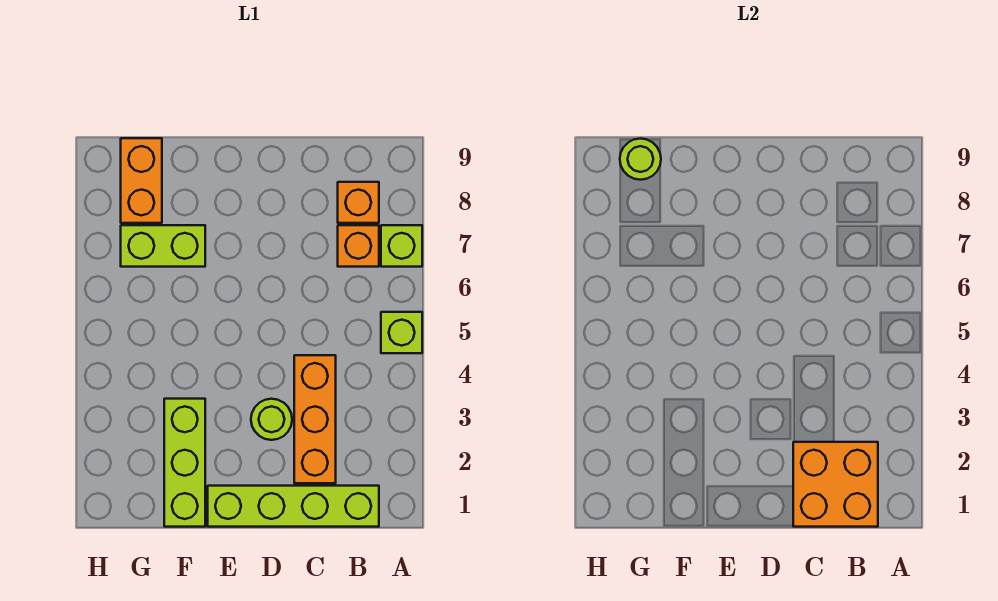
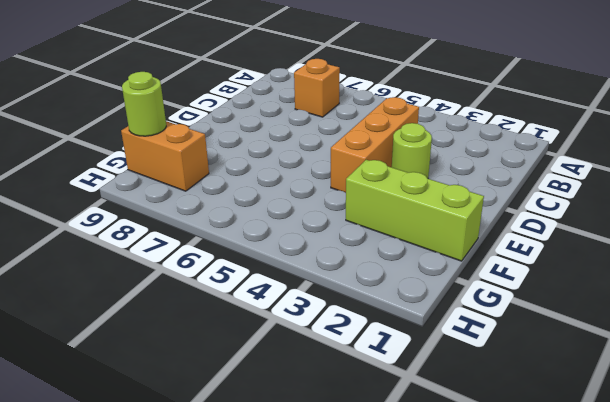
orange 1x3 brick [331,97,419,193] -> orange 1x3 brick turned to [294,355,336,483]
none -> lime 1x1 brick [381,312,422,353]
none -> lime 1x1 brick [381,225,422,267]
none -> lime 1x4 brick [208,486,379,527]

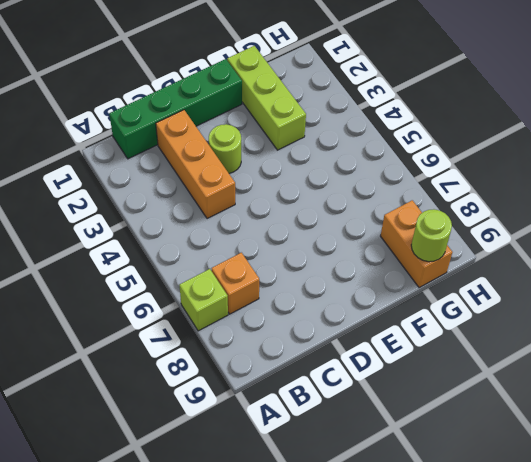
green 1x4 brick [109,59,242,159] -> lime 1x4 brick [208,486,379,527]
none -> lime 1x1 brick [381,312,422,353]
none -> orange 1x1 brick [338,182,379,223]
none -> lime 1x2 brick [121,225,205,267]

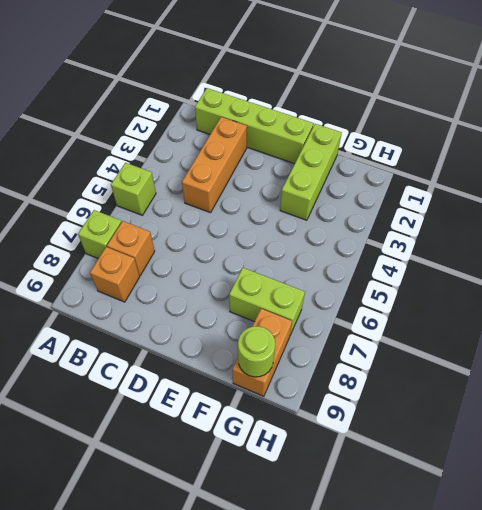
none -> lime 1x1 round brick [251,399,292,440]
none -> orange 2x2 brick [793,442,878,527]

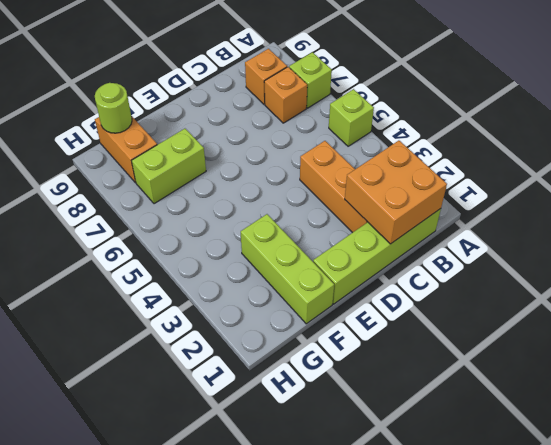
none -> lime 1x1 round brick [251,399,292,440]

